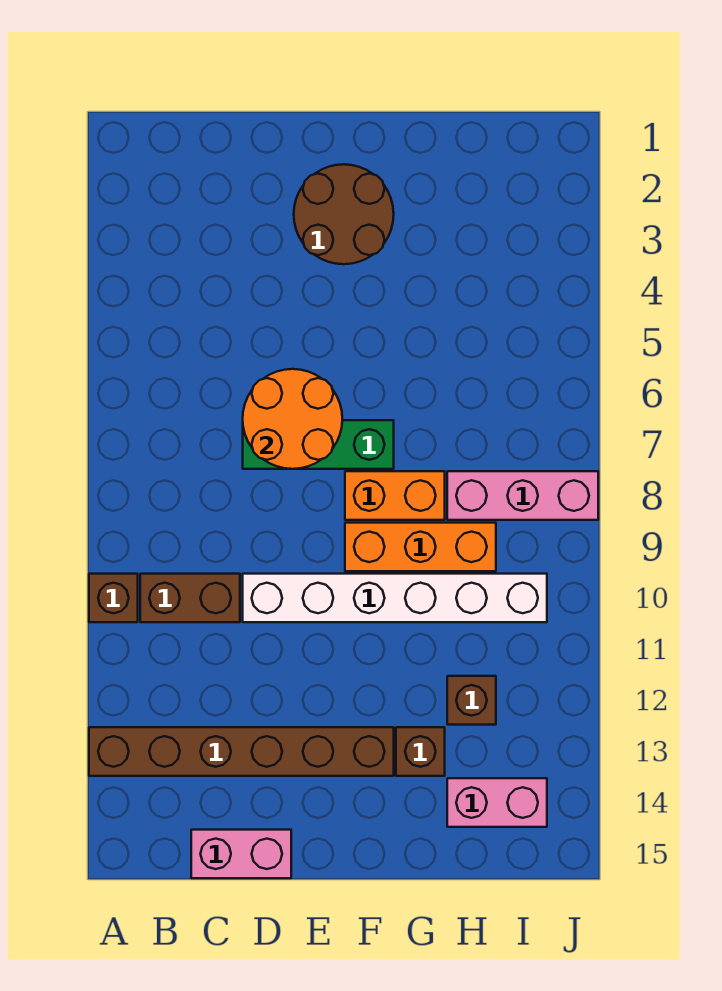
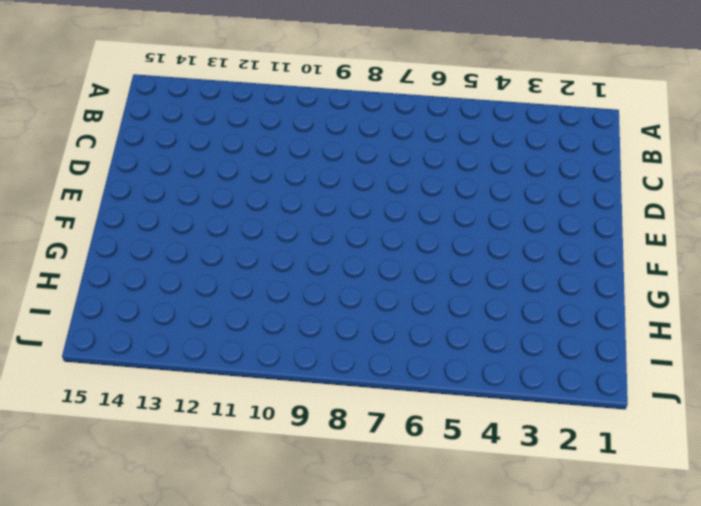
none -> brown 1x1 brick [89,574,138,622]
none -> brown 1x6 brick [89,727,394,776]
none -> brown 1x2 brick [140,574,240,622]

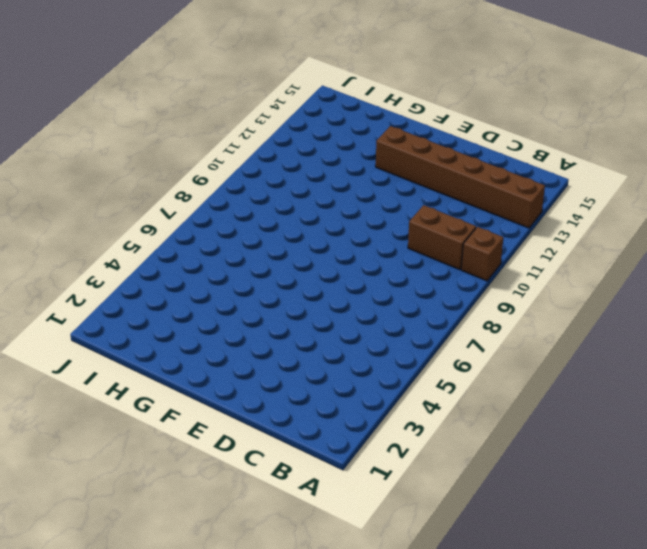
none -> pink 1x2 brick [191,830,291,878]
none -> green 1x3 brick [243,420,394,469]
none -> white 1x6 brick [243,574,547,622]

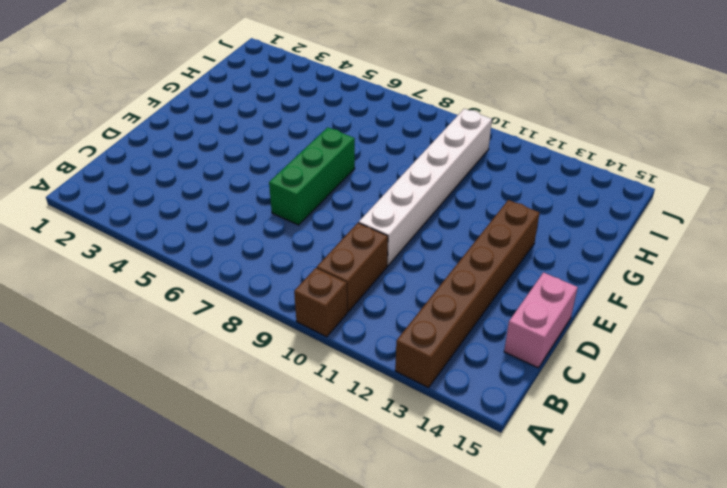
none -> brown 2x2 round brick [294,164,394,264]
none -> orange 1x2 brick [345,471,445,520]
none -> orange 1x3 brick [345,523,496,571]

